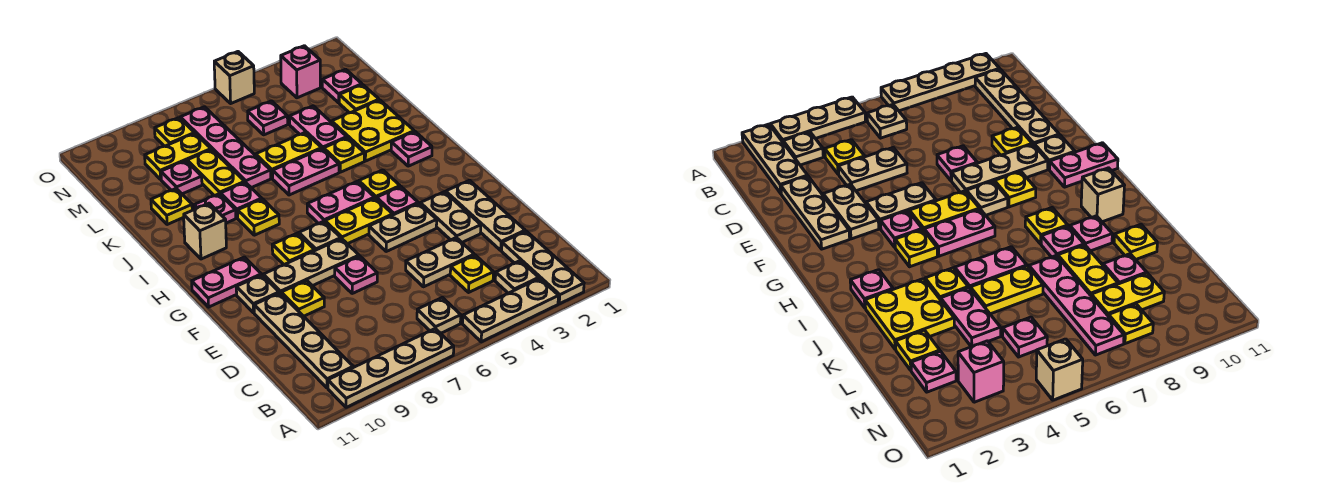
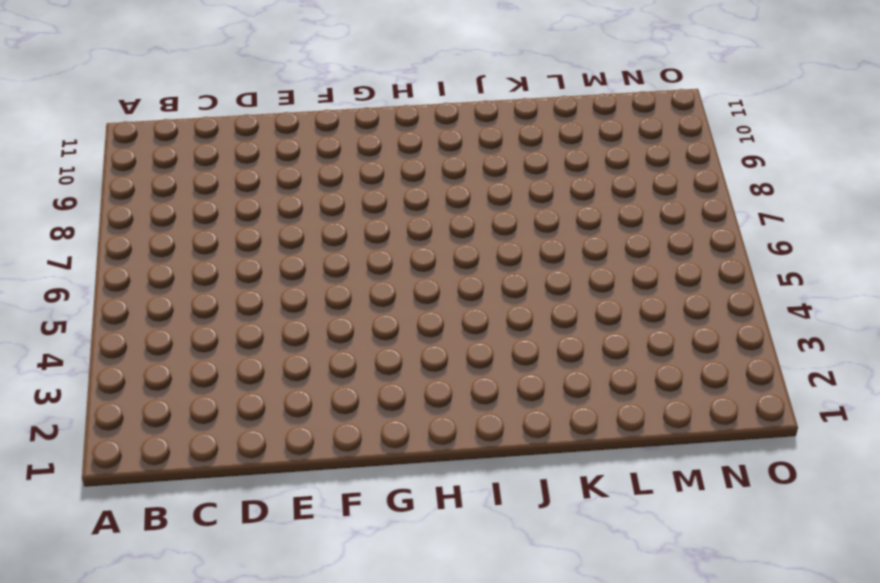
none -> tan 1x3 plate [502,231,584,304]
none -> tan 1x3 plate [463,278,559,342]
none -> tan 1x4 plate [328,329,454,407]
none -> tan 1x1 plate [495,261,539,293]

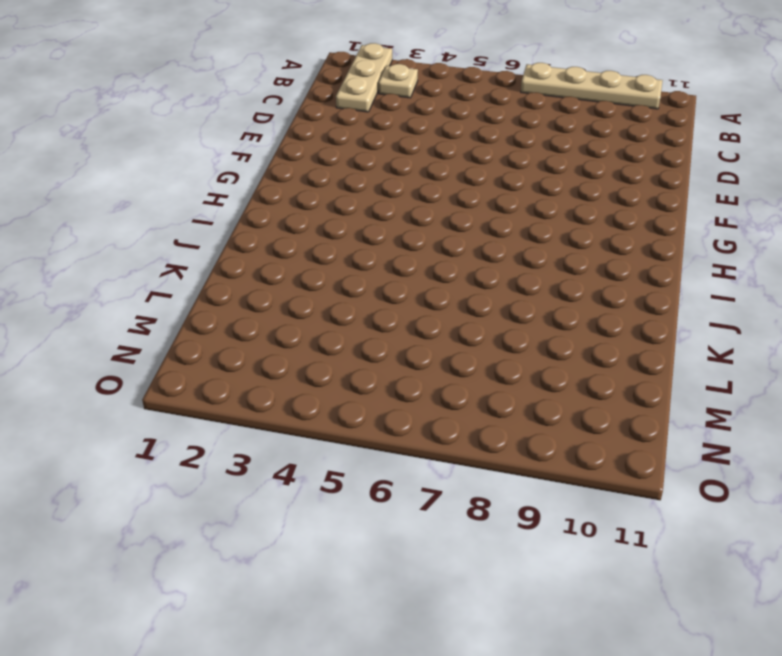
none -> tan 1x3 plate [463,278,559,342]
none -> tan 1x1 plate [417,297,461,333]
none -> tan 1x4 plate [254,293,353,388]
none -> yellow 1x1 plate [450,255,494,292]

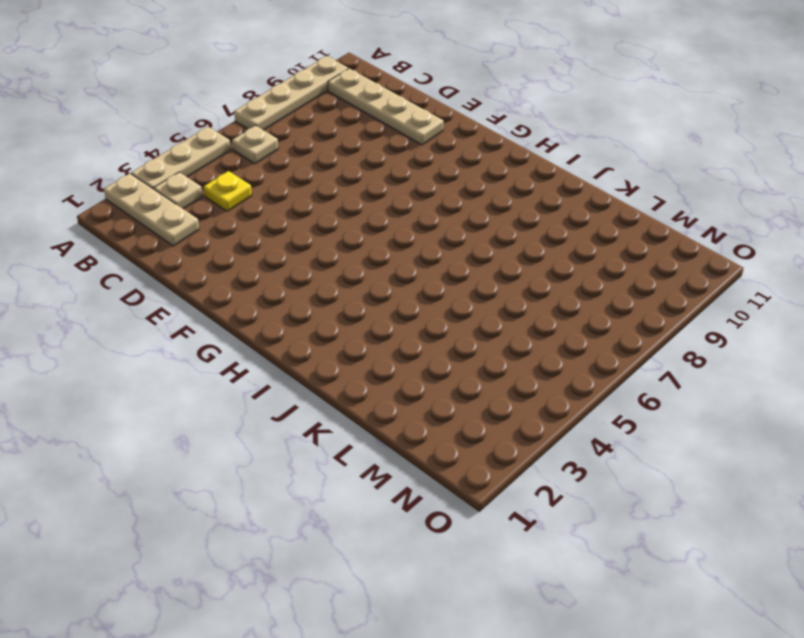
none -> tan 1x3 plate [446,180,525,250]
none -> tan 1x2 plate [406,238,474,287]
none -> tan 1x2 plate [420,192,481,242]
none -> pink 1x1 plate [335,256,377,293]

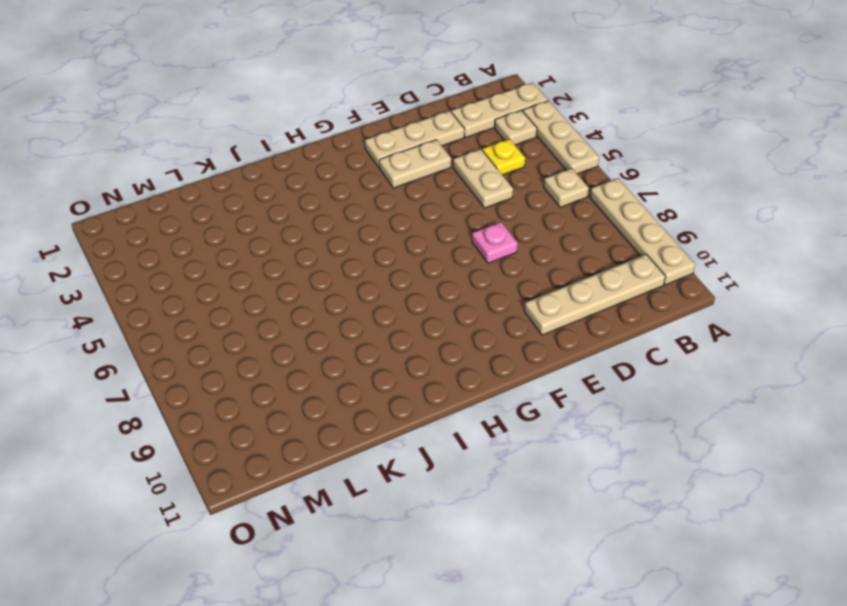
none -> yellow 1x1 plate [281,281,324,316]
none -> tan 1x2 plate [369,203,437,251]
none -> tan 1x3 plate [263,239,359,293]
none -> tan 1x1 plate [236,275,279,313]

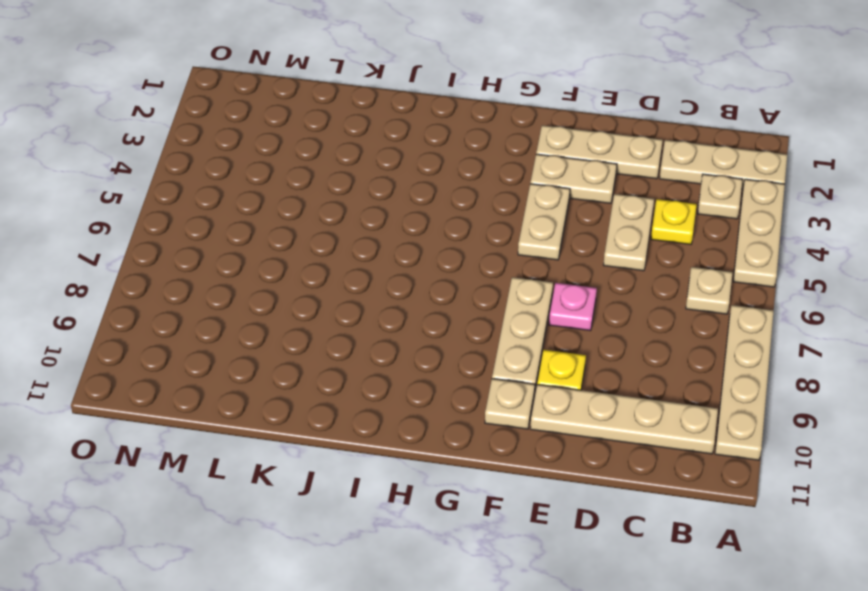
none -> pink 1x1 plate [377,186,418,215]
none -> yellow 1x2 plate [325,198,393,244]
none -> tan 1x1 plate [299,221,341,250]
none -> yellow 1x1 plate [272,233,315,265]

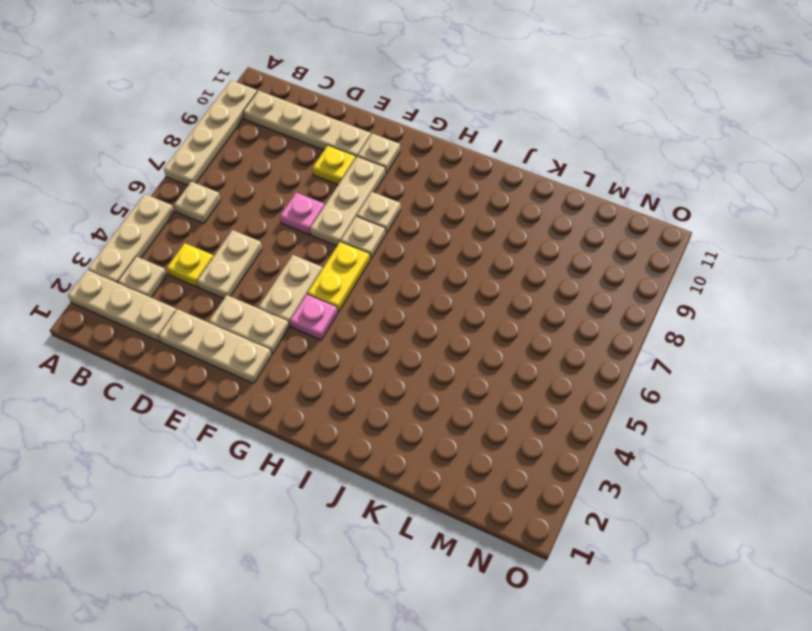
tan 1x1 plate [357,192,401,234] -> yellow 1x1 plate [272,233,315,265]
none -> pink 1x2 plate [192,257,261,307]
none -> yellow 1x1 plate [359,170,400,199]
none -> pink 1x2 plate [307,181,375,224]
none -> pink 1x1 plate [391,132,432,166]

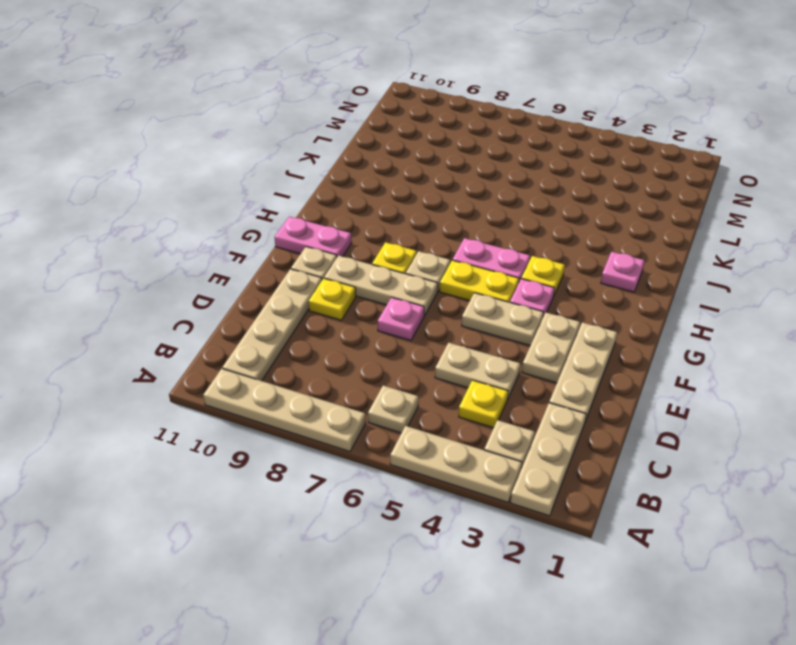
none -> yellow 1x1 plate [238,199,279,235]
none -> tan 1x1 brick [184,203,226,259]
none -> yellow 2x2 plate [332,100,414,161]
none -> yellow 1x1 plate [324,138,364,172]

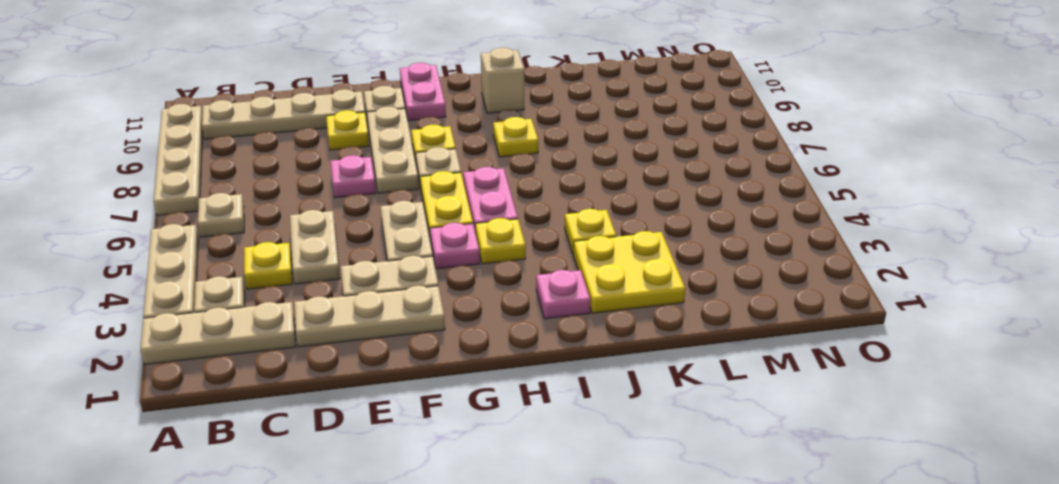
none -> pink 1x2 plate [273,149,339,195]
none -> pink 1x1 plate [221,182,262,218]
none -> pink 1x1 plate [194,194,236,223]
none -> pink 1x2 plate [289,106,347,149]

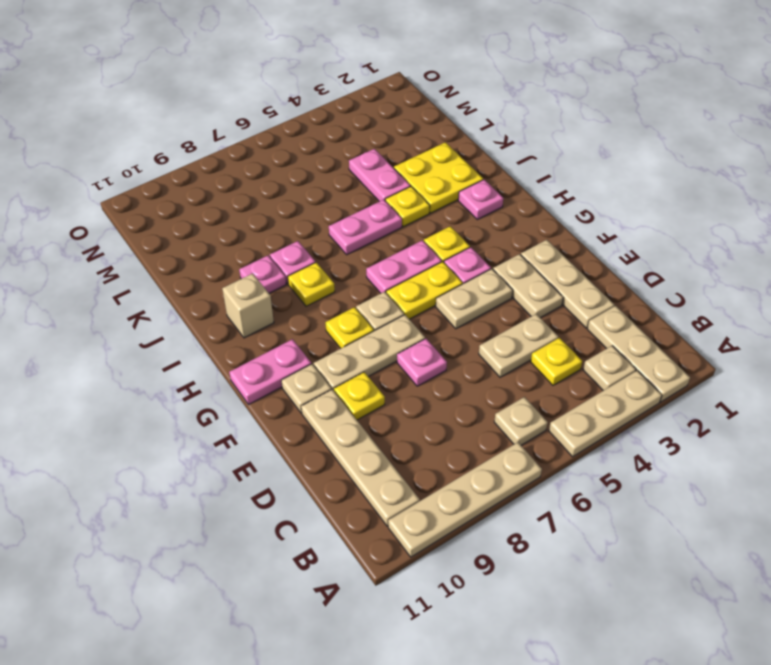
none -> yellow 1x2 plate [256,133,322,178]
none -> pink 1x4 plate [180,107,271,188]
none -> yellow 1x2 plate [187,150,245,196]
none -> yellow 1x1 plate [151,189,192,225]

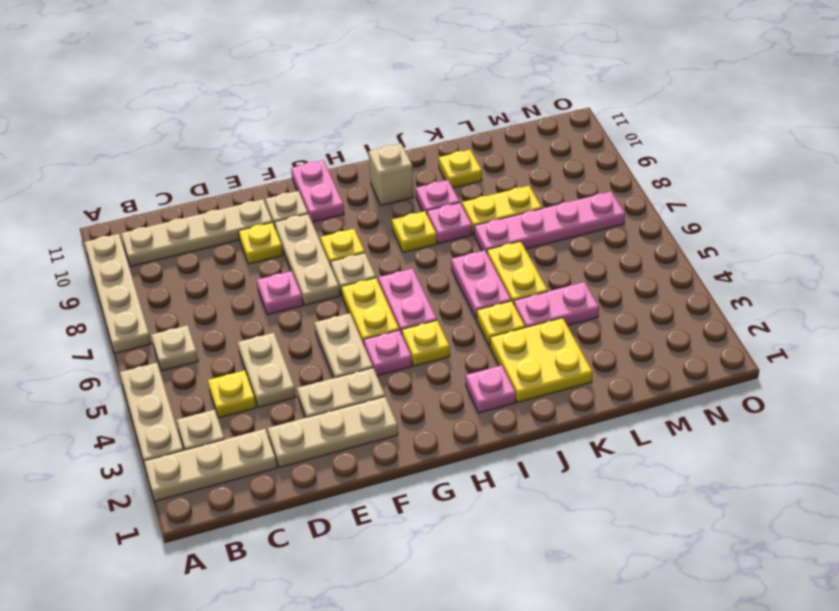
none -> yellow 1x1 plate [339,85,379,113]
none -> pink 1x1 plate [161,161,202,194]
none -> pink 1x1 plate [322,69,362,103]
none -> pink 1x1 plate [248,101,288,135]

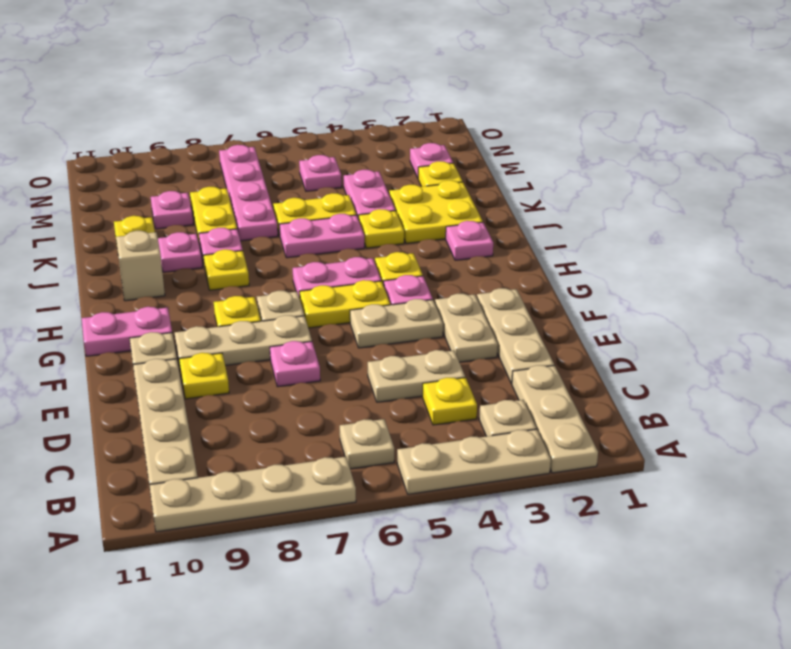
none -> yellow 1x2 plate [145,133,211,179]
none -> pink 1x1 brick [281,46,320,98]
none -> yellow 1x1 plate [155,118,195,146]
none -> tan 1x1 brick [214,52,254,103]

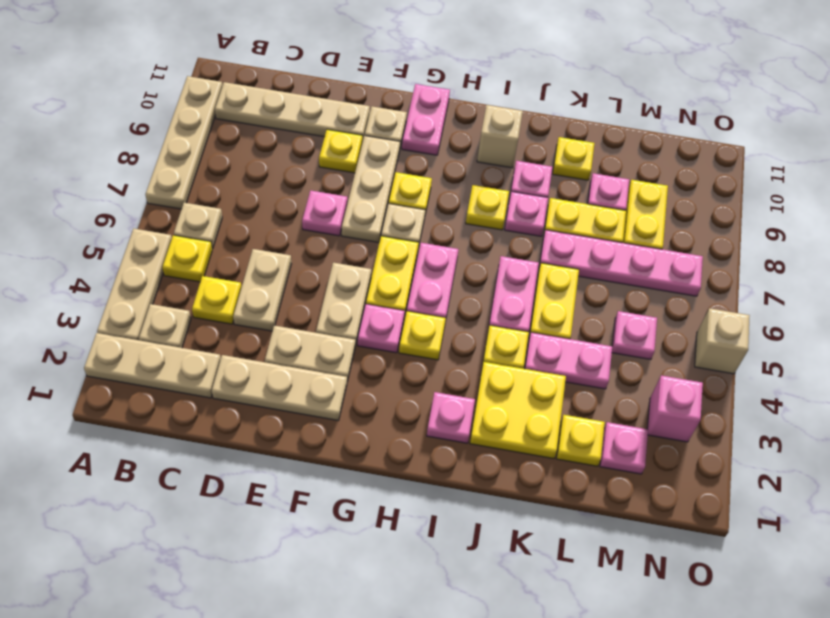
yellow 1x1 plate [162,235,212,282] -> yellow 1x1 plate moved to [155,118,195,146]

